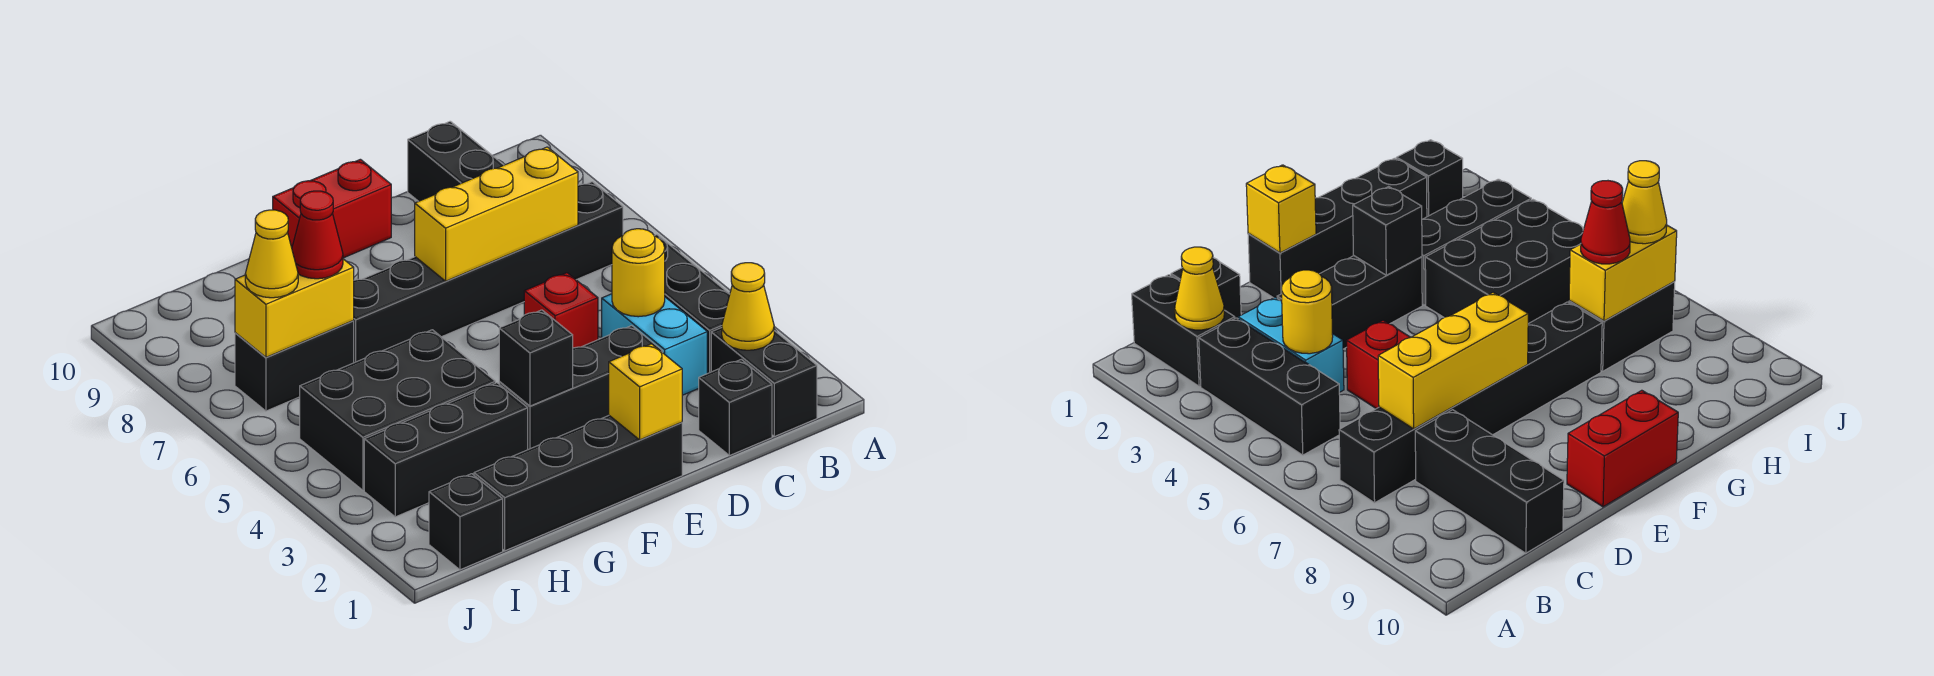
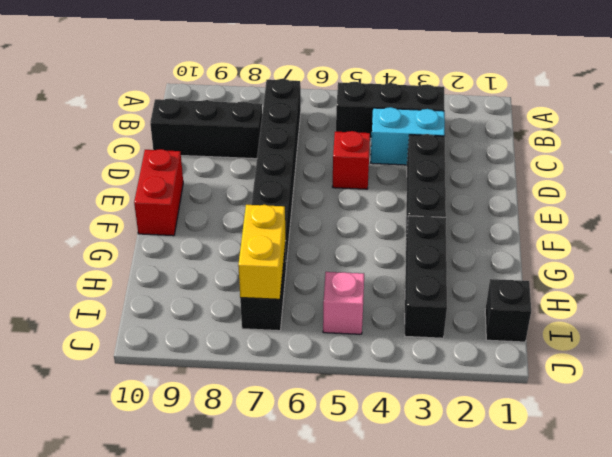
pink 1x1 brick [323,272,364,334] -> black 2x3 brick [300,330,495,490]
none -> black 1x2 brick [711,328,817,436]
none -> black 1x1 brick [699,359,772,456]
none -> black 1x4 brick [474,416,682,551]

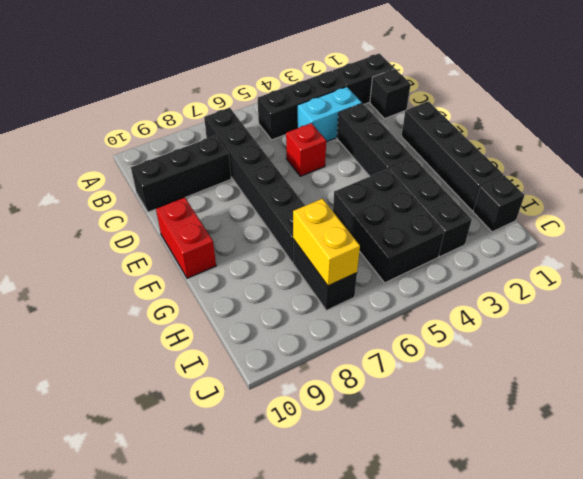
none -> yellow 1x1 cone [722,263,774,350]
none -> yellow 1x1 round brick [612,229,665,317]
none -> yellow 1x3 brick [415,147,578,281]

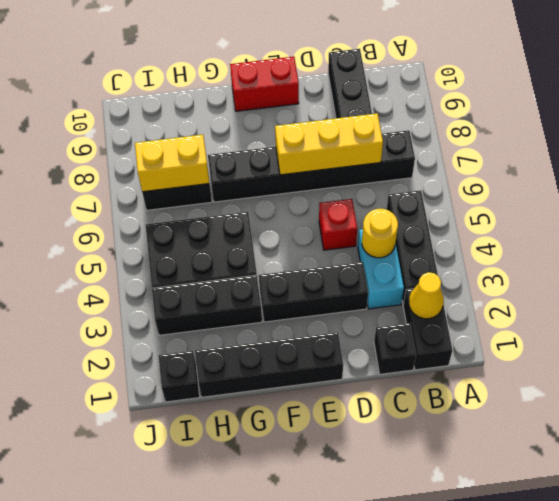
none -> yellow 1x1 brick [609,344,682,440]
none -> black 1x1 brick [499,310,573,406]
none -> red 1x1 cone [292,191,343,279]

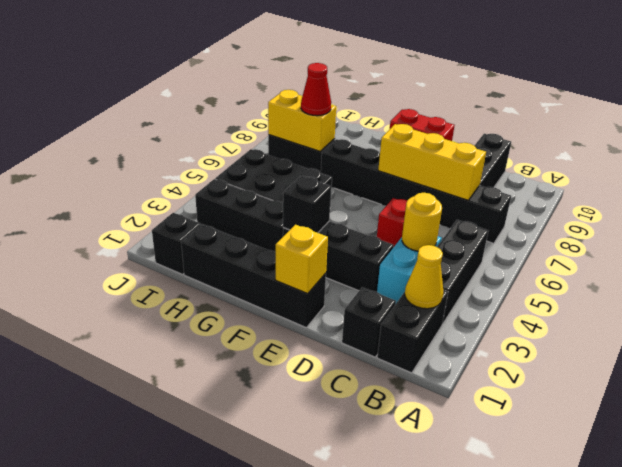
none -> yellow 1x1 cone [245,210,298,298]

